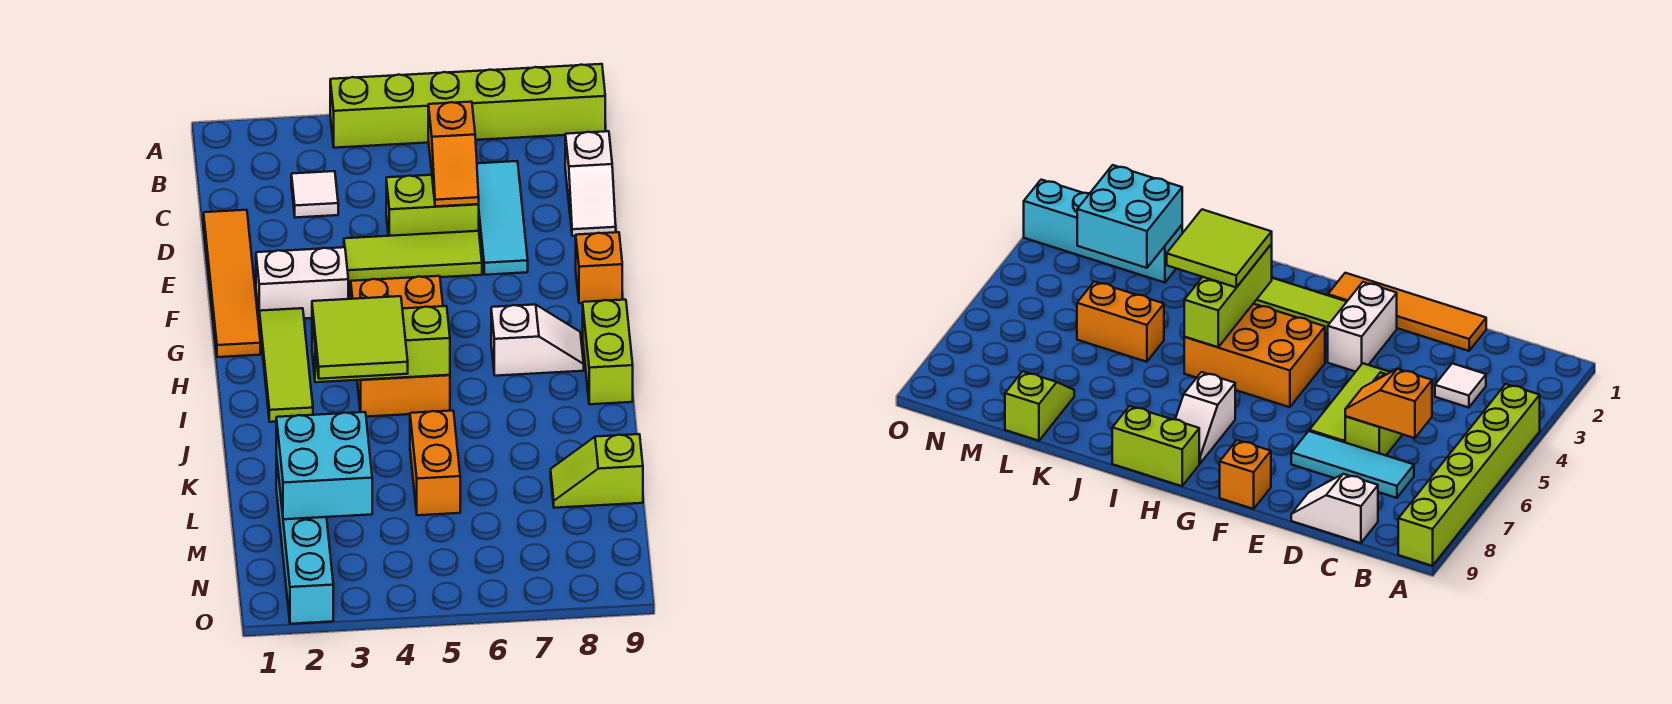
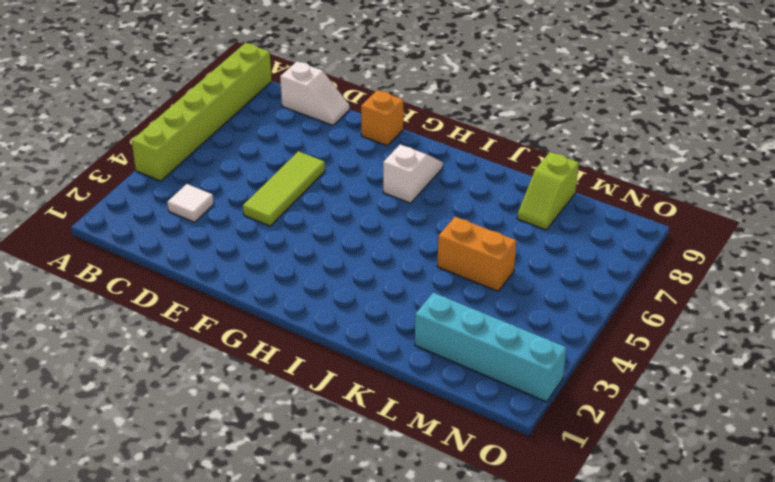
none -> cyan 1x3 tile [477,161,528,275]
none -> orange 1x4 tile [204,210,260,357]
none -> lime 1x2 brick [386,175,479,236]

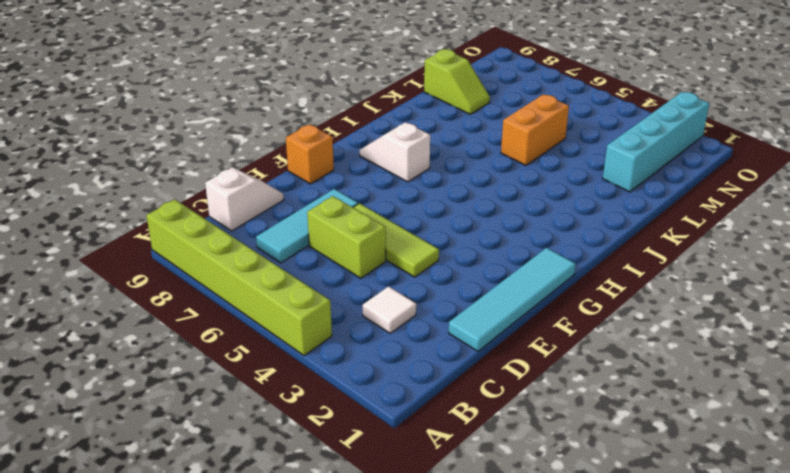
cyan 1x4 tile [449,248,576,351] -> orange 1x4 tile [204,210,260,357]
none -> white 1x2 brick [256,247,348,319]
none -> lime 1x3 tile [259,308,313,422]
none -> orange 2x3 brick [351,276,450,417]

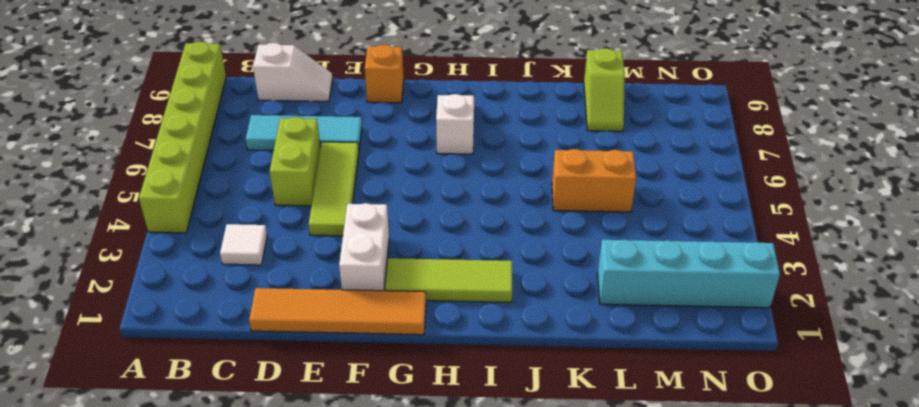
none -> orange 2x3 brick [351,276,450,417]
none -> lime 1x2 brick [583,300,633,404]
none -> orange 1x2 slope [428,102,479,207]

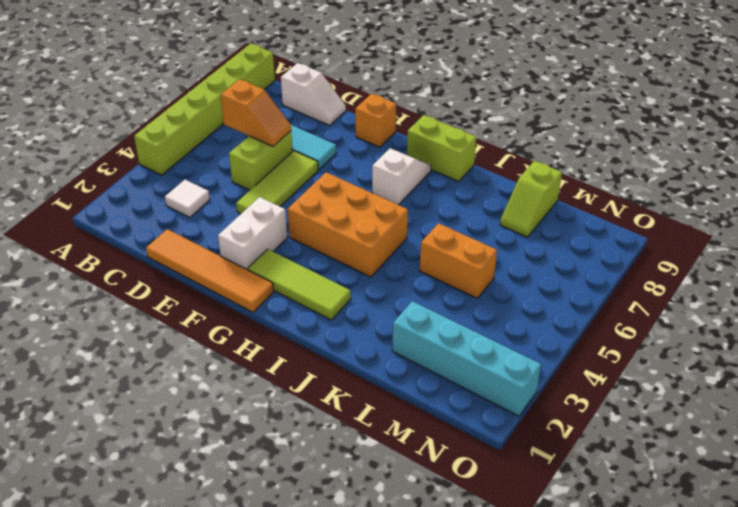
none -> lime 1x3 brick [312,306,450,382]
none -> cyan 2x2 brick [276,412,372,519]
none -> lime 2x2 tile [312,296,408,379]

